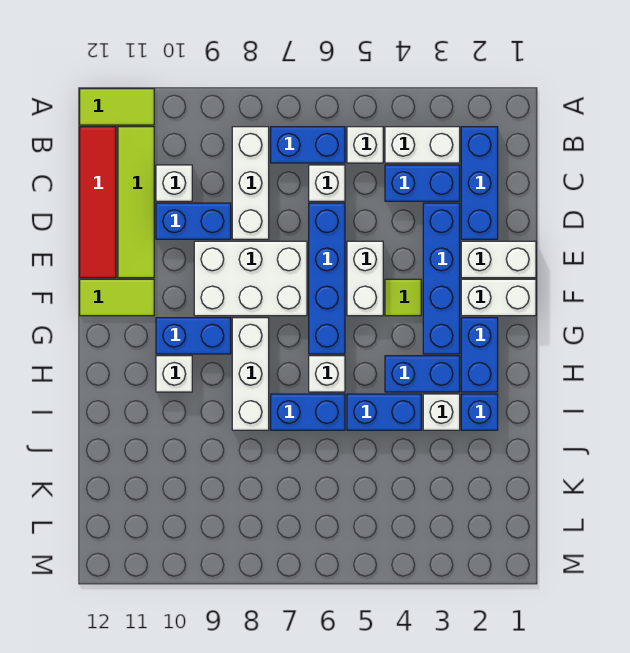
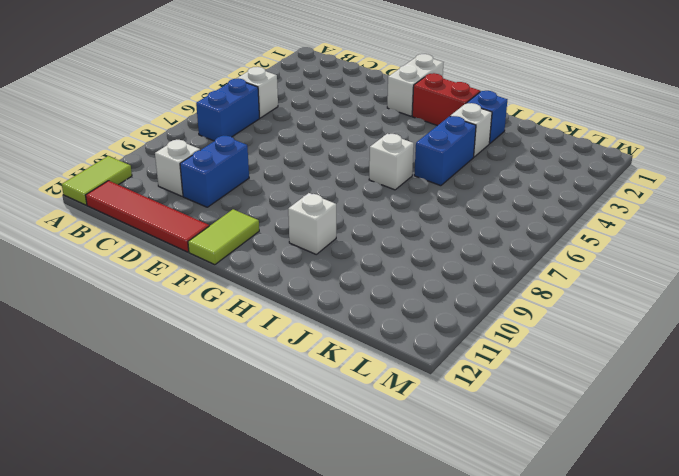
red 1x2 brick [412,73,480,126] -> blue 1x2 brick [461,318,498,392]
none -> blue 1x3 brick [461,127,498,239]
none -> white 1x2 brick [385,127,460,163]
none -> white 1x3 brick [232,127,269,239]
none -> lime 1x4 tile [118,127,154,278]

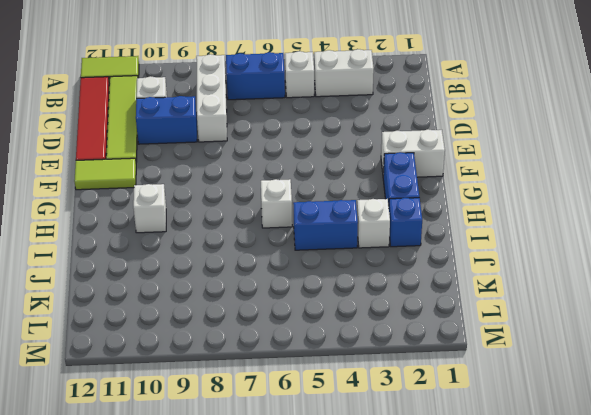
none -> blue 1x3 brick [461,127,498,239]
none -> blue 1x2 brick [385,165,460,201]
none -> white 1x1 brick [309,165,345,201]
none -> blue 1x4 brick [423,203,460,354]

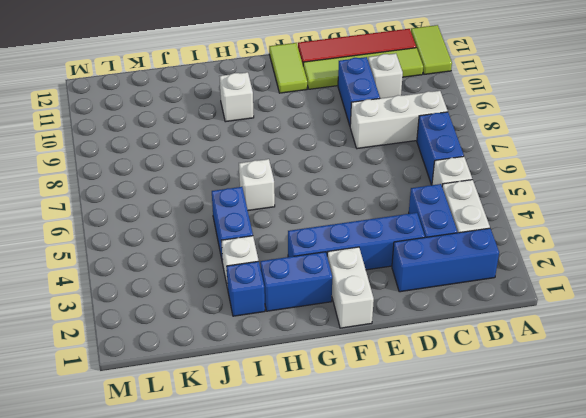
none -> white 1x1 brick [309,165,345,201]
none -> blue 1x4 brick [309,203,345,354]
none -> white 1x2 brick [461,241,536,278]
none -> white 1x2 brick [347,241,383,316]

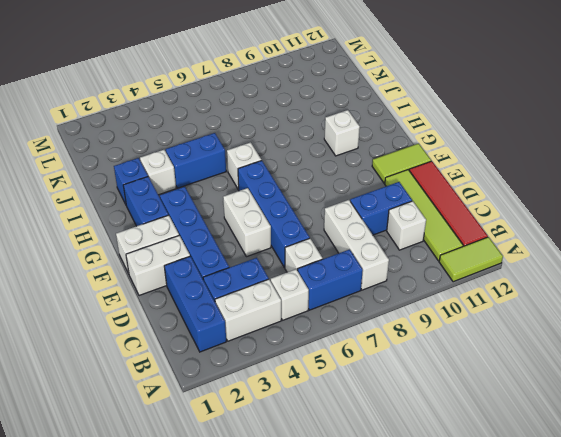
none -> white 2x3 brick [194,241,307,316]
none -> lime 1x1 tile [385,279,421,316]
none -> white 1x3 brick [232,318,269,430]
none -> blue 1x2 brick [156,318,231,354]

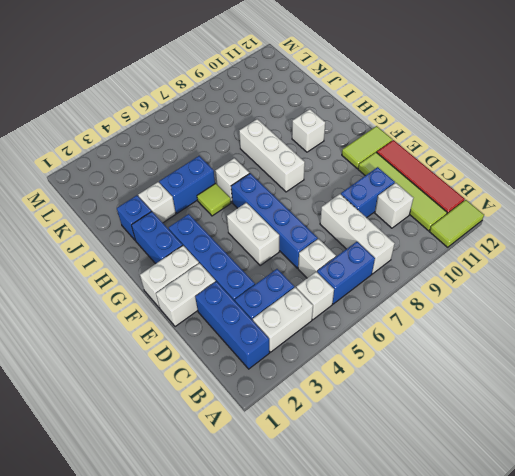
lime 1x1 tile [197,183,231,216] -> lime 1x1 tile moved to [385,279,421,316]
none -> white 2x3 brick [194,241,307,316]
none -> blue 1x2 brick [156,318,231,354]
none -> blue 1x2 brick [385,356,460,392]
none -> blue 1x2 brick [271,394,345,430]

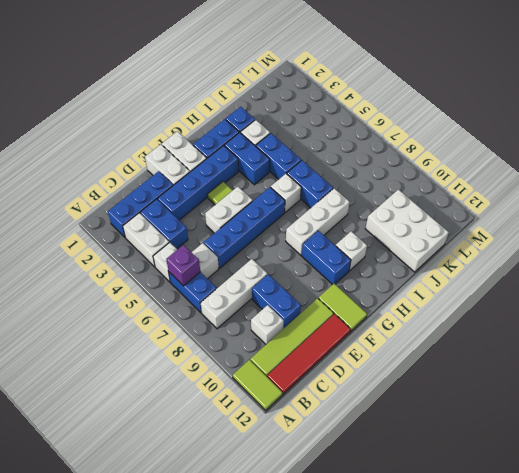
purple 1x1 brick [166,245,200,286] -> none
white 2x3 brick [365,189,449,272] -> white 2x3 brick moved to [194,241,307,316]

